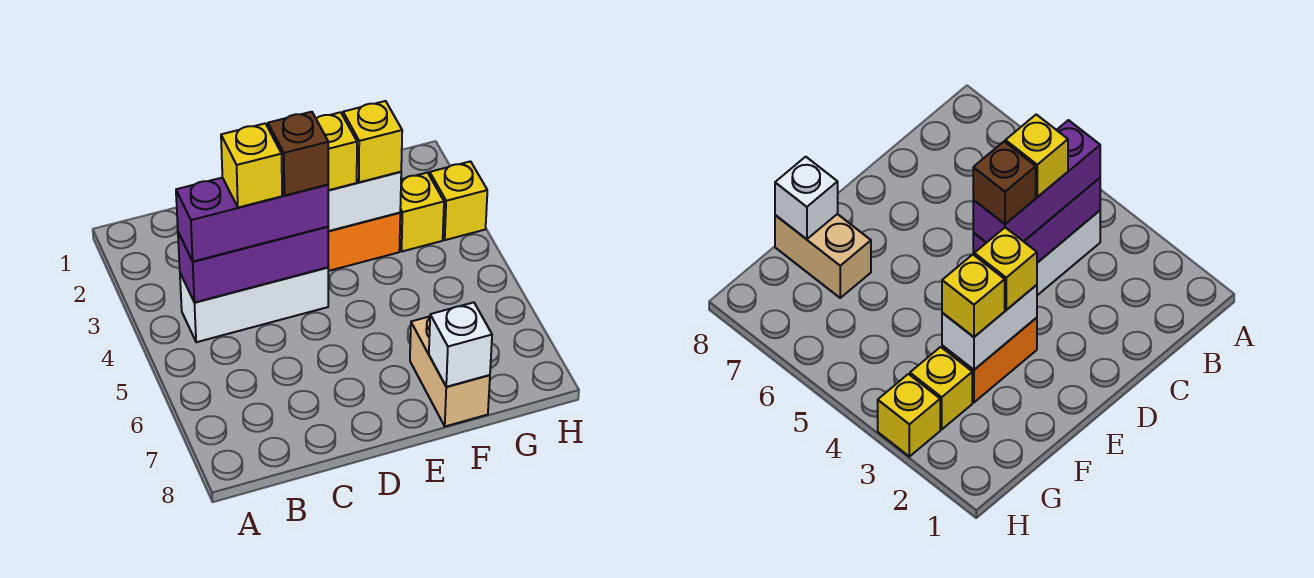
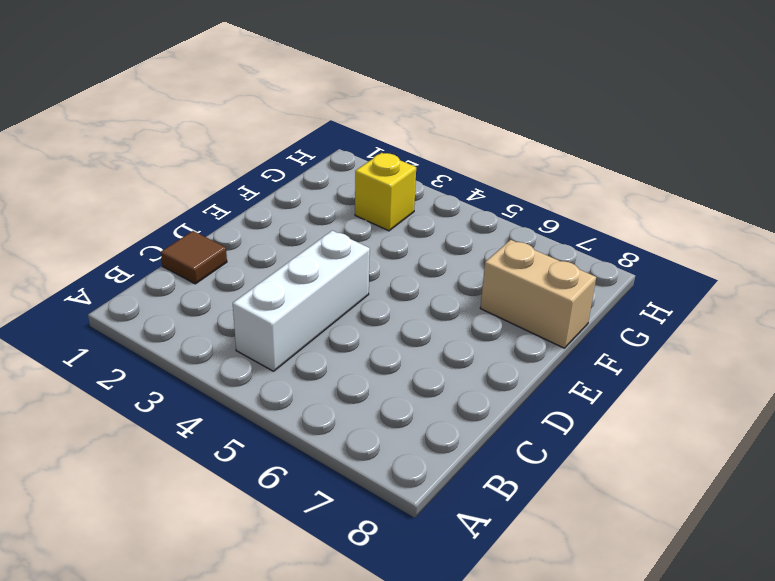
brown 1x1 tile [161,231,227,284] -> none
none -> orange 1x2 brick [328,213,400,271]
none -> yellow 1x1 brick [430,161,487,240]
none -> purple 1x3 brick [178,227,328,302]

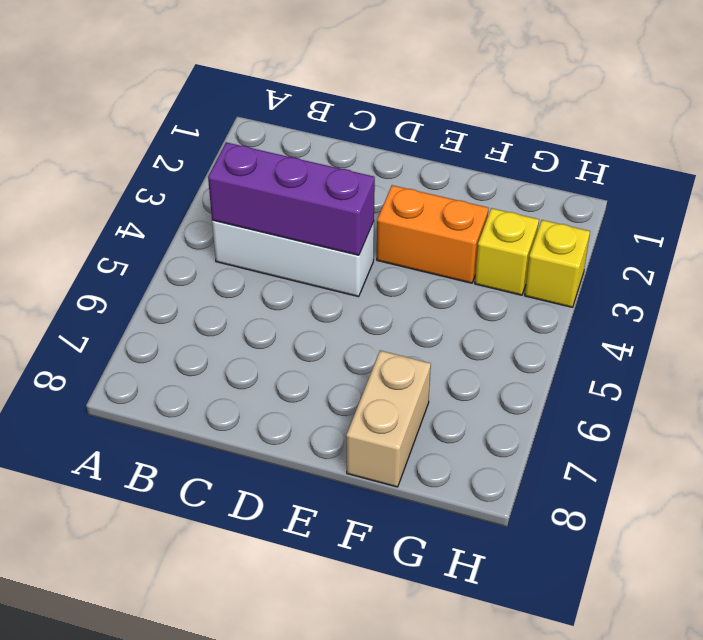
none -> white 1x2 brick [328,172,401,231]
none -> white 1x1 brick [429,302,492,387]
none -> purple 1x3 brick [176,178,329,262]

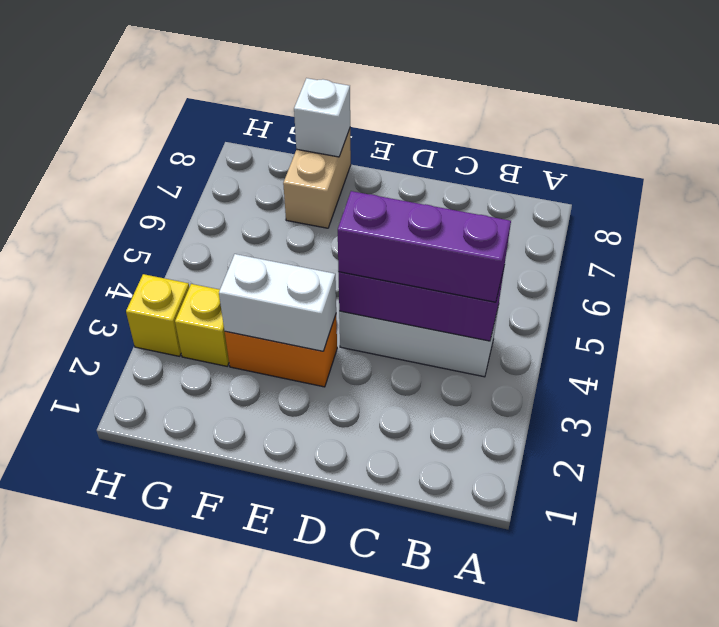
none -> yellow 1x1 brick [316,112,357,190]
none -> yellow 1x1 brick [343,101,402,182]
none -> yellow 1x1 brick [221,123,282,208]

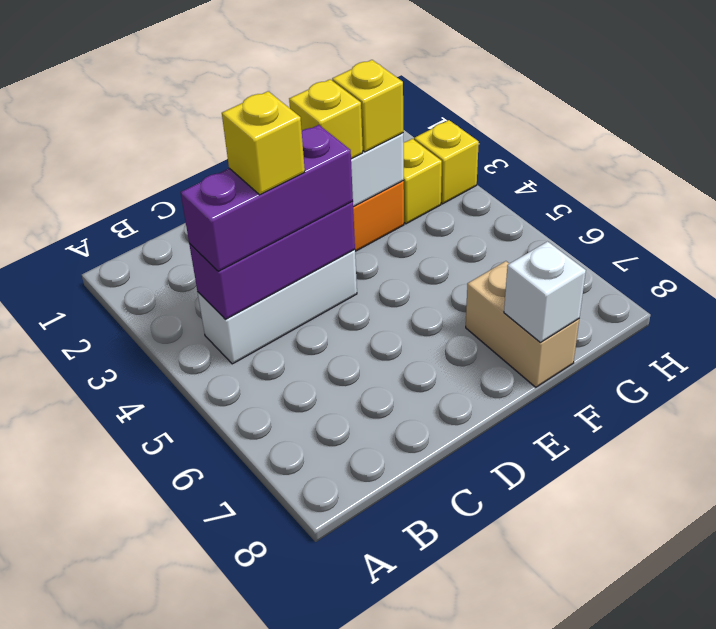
none -> brown 1x1 brick [268,112,328,196]

